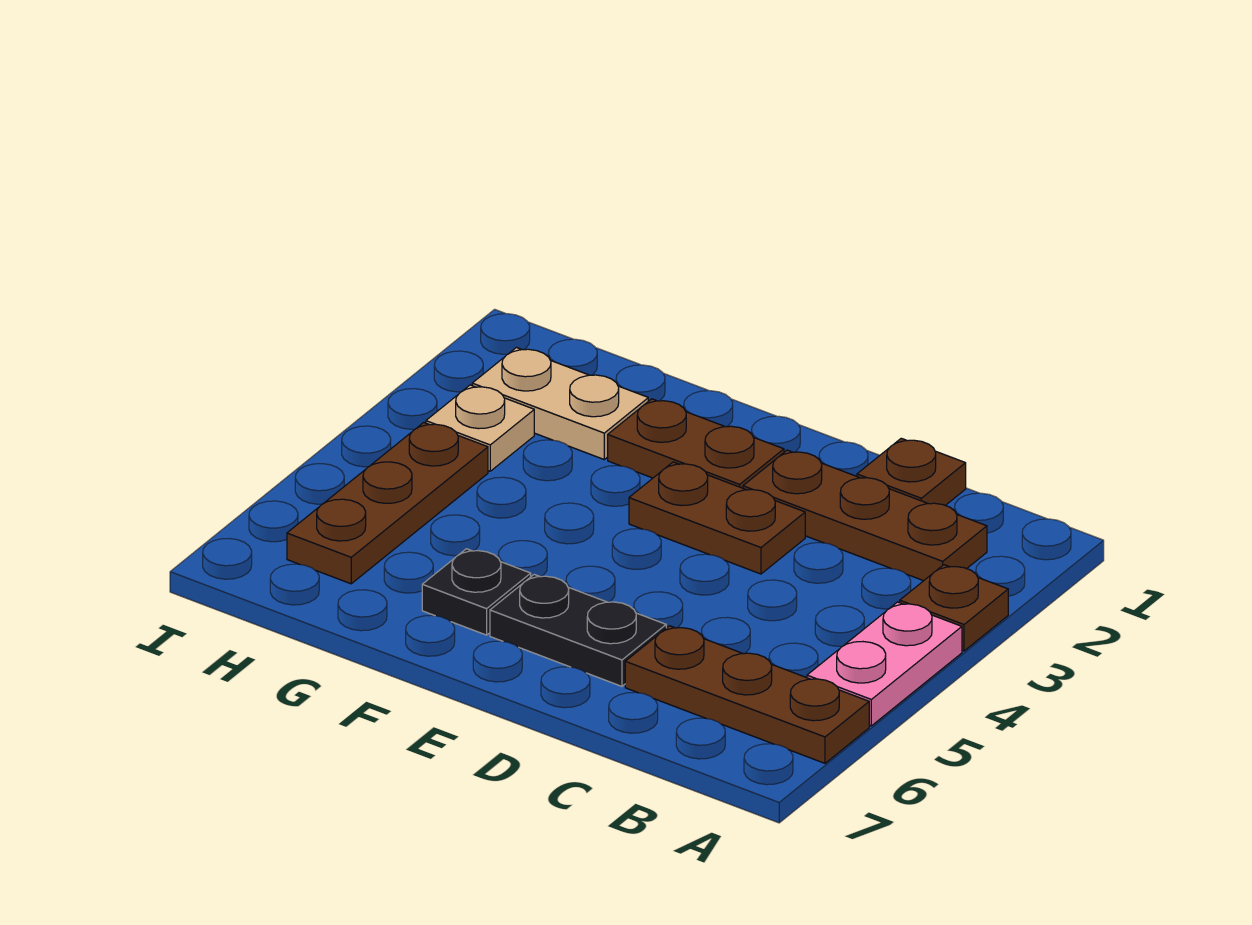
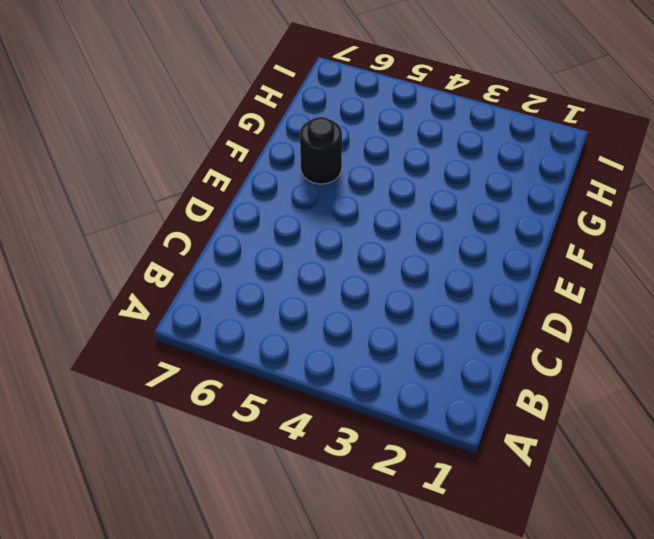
black 1x1 round brick [300,117,342,184] -> black 1x1 plate [422,549,531,635]
none -> brown 1x1 plate [900,565,1008,651]
none -> pink 1x2 plate [807,602,962,726]
none -> brown 1x3 plate [625,626,869,763]

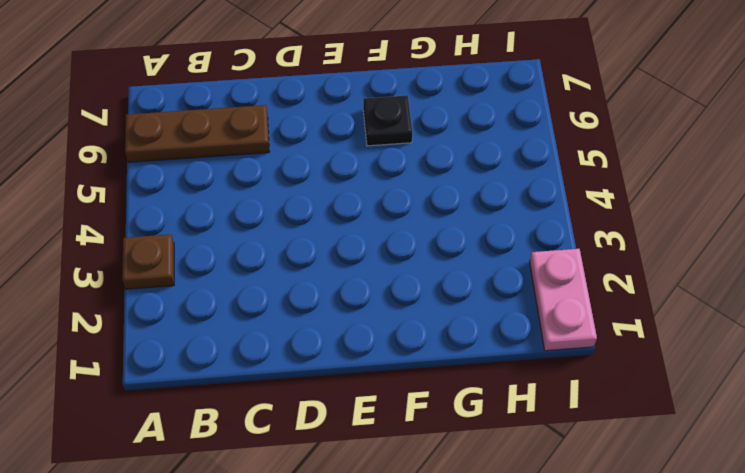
pink 1x2 plate [530,249,597,351] -> pink 1x2 plate moved to [807,602,962,726]
none -> brown 1x3 plate [743,450,987,581]
none -> brown 1x1 plate [857,438,966,505]
none -> brown 1x2 plate [629,462,805,574]

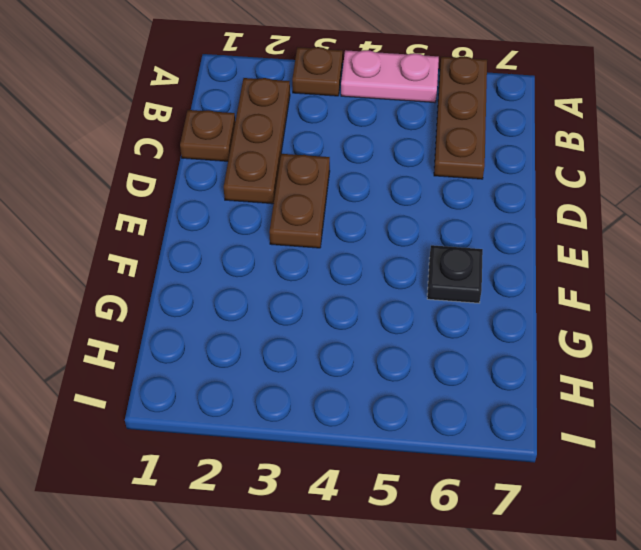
none -> black 1x2 plate [490,574,666,686]
none -> brown 1x2 plate [608,399,784,488]
none -> tan 1x2 plate [472,348,648,459]

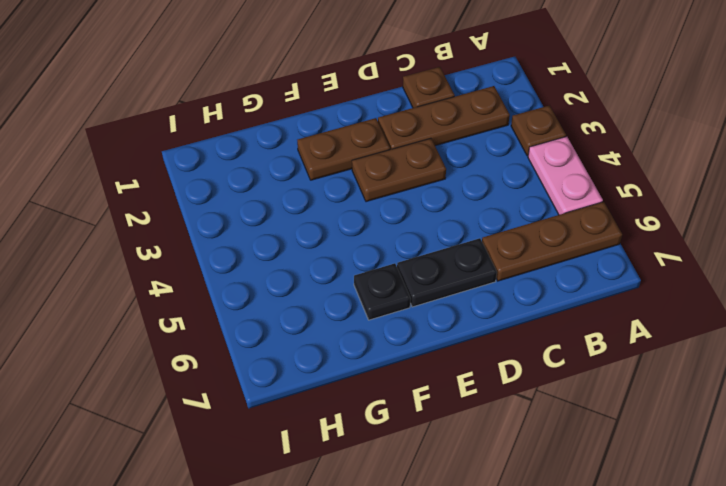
none -> tan 1x2 plate [472,348,648,459]
none -> tan 1x1 plate [426,385,534,471]
none -> brown 1x3 plate [287,423,488,584]

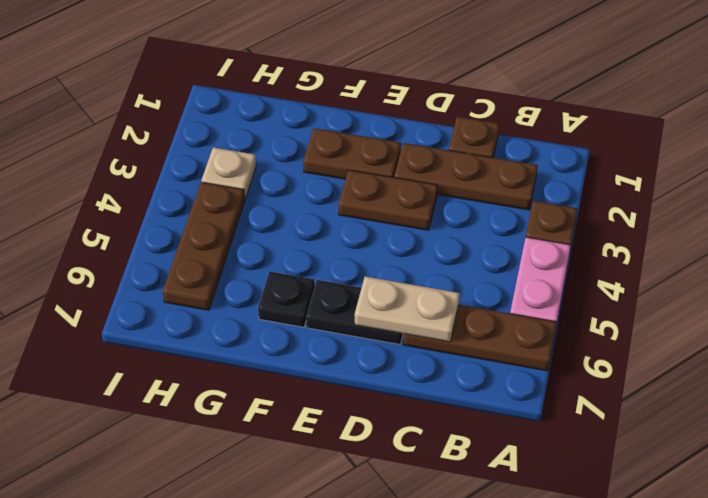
tan 1x2 plate [355,276,460,342] -> tan 1x2 plate moved to [472,348,648,459]

